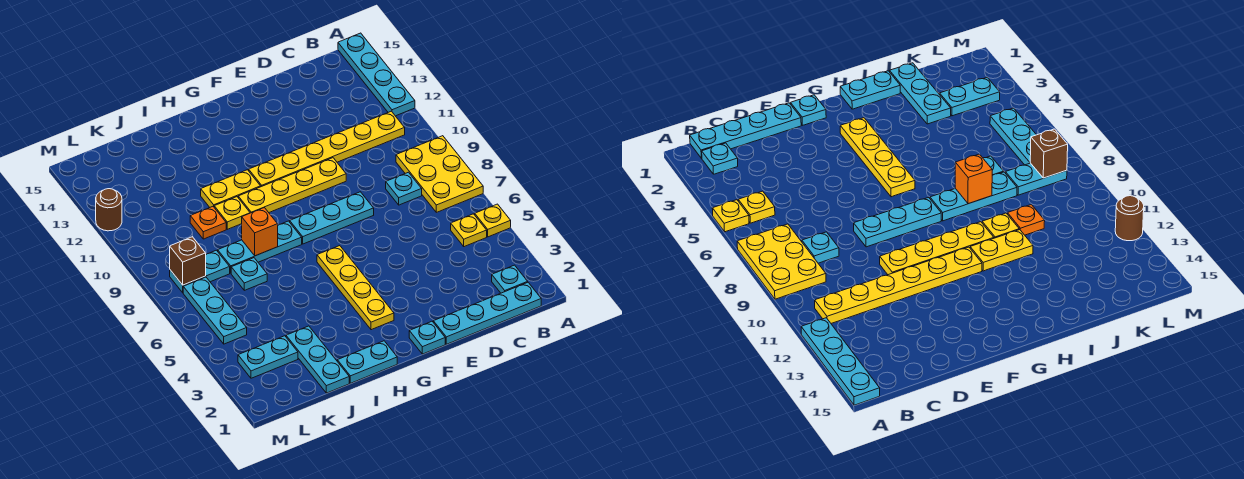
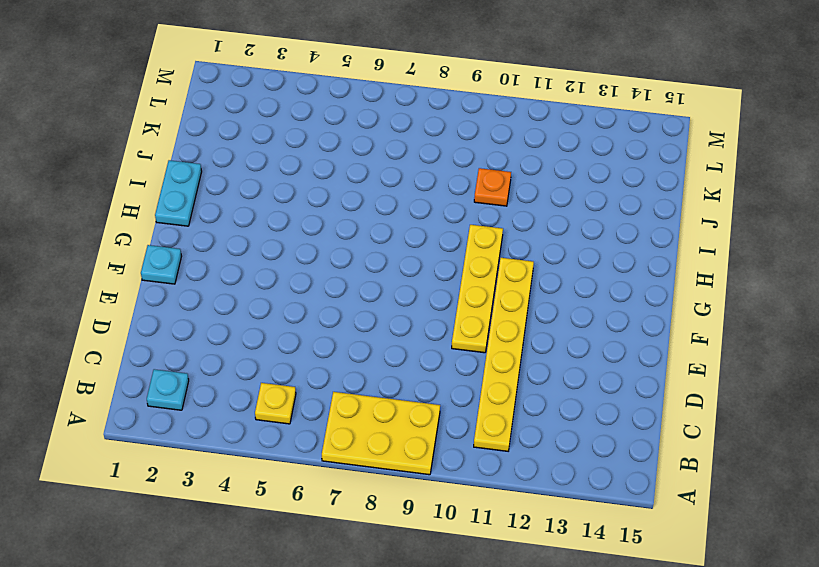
none -> yellow 1x1 plate [475,204,511,237]
none -> cyan 1x4 plate [338,33,415,116]
none -> cyan 1x4 plate [433,283,541,344]

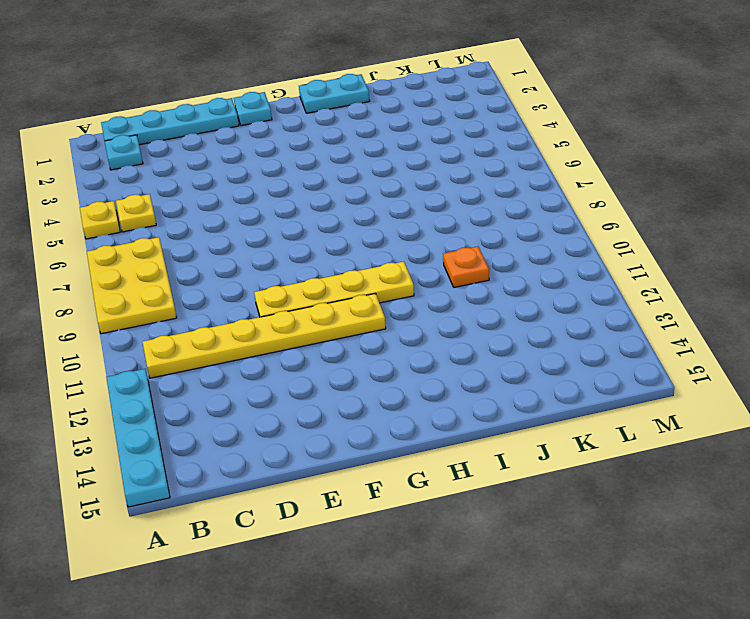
none -> cyan 1x1 plate [386,172,422,205]
none -> cyan 1x3 plate [290,192,374,244]
none -> yellow 1x4 plate [317,246,394,330]

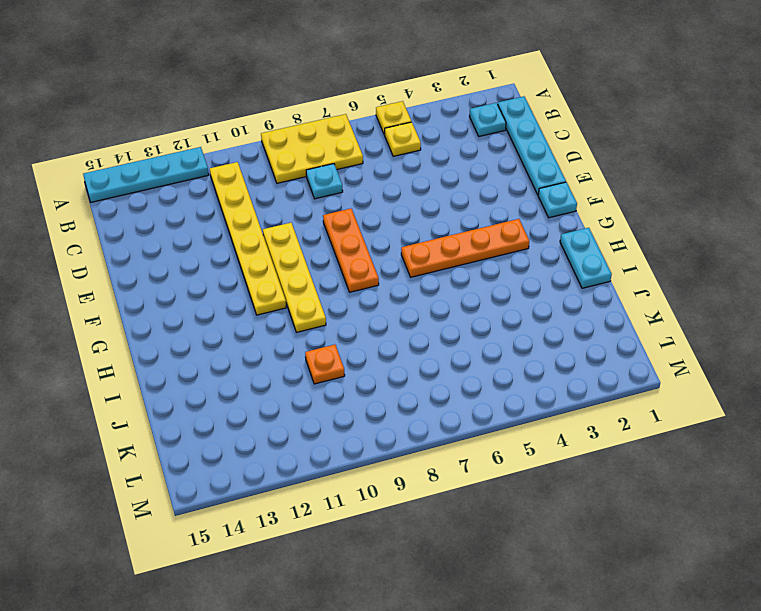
orange 1x3 plate [323,209,379,292] -> cyan 1x3 plate [290,192,374,244]
orange 1x4 plate [401,219,529,277] -> yellow 1x4 plate [317,246,394,330]
none -> cyan 1x3 plate [218,221,302,273]
none -> yellow 1x2 plate [201,170,261,207]
none -> yellow 1x1 plate [214,197,250,229]

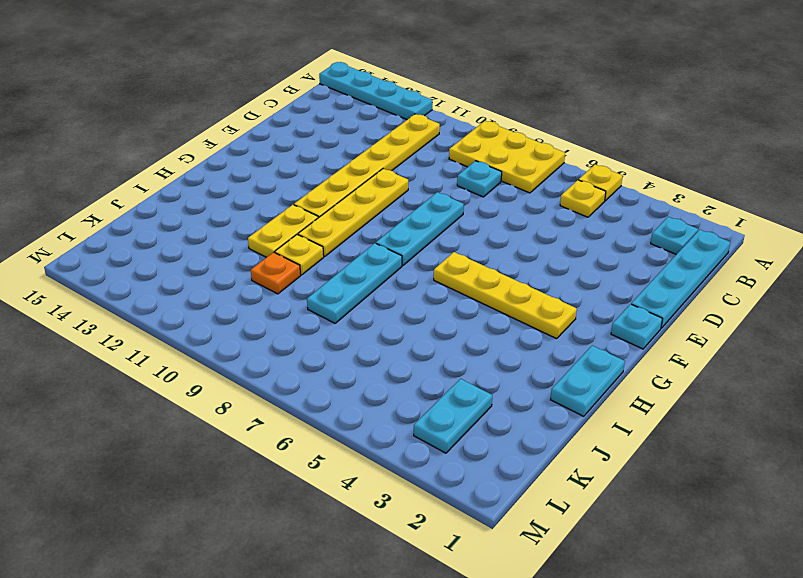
none -> cyan 1x3 plate [286,326,349,393]
none -> cyan 1x1 plate [231,258,267,290]
none -> cyan 1x2 plate [170,250,230,293]

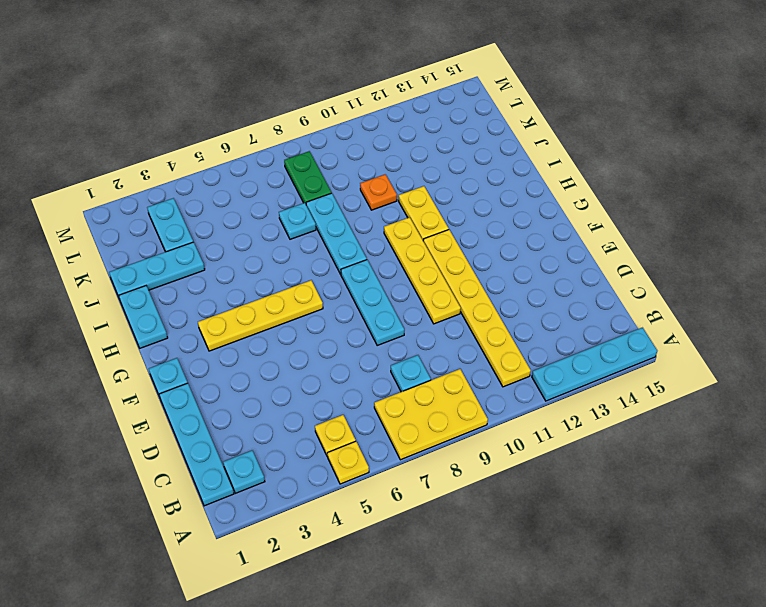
green 1x2 plate [284,151,331,204] -> cyan 1x2 plate [170,250,230,293]
none -> yellow 1x1 plate [214,197,250,229]
none -> cyan 1x3 plate [183,277,247,344]
none -> brown 1x1 round brick [96,189,122,231]

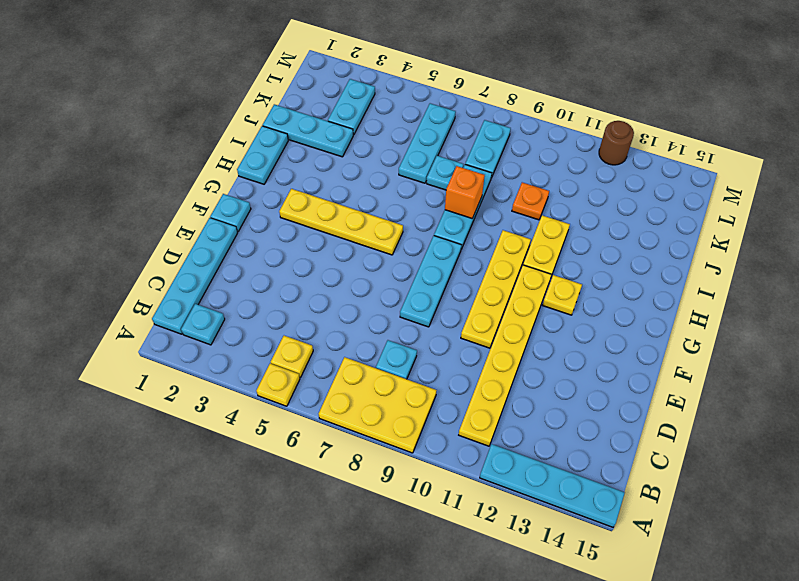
yellow 1x1 plate [543,275,582,315] -> yellow 1x1 plate moved to [214,197,250,229]
cyan 1x3 plate [399,103,456,183] -> cyan 1x3 plate turned to [183,277,247,344]
none -> brown 1x1 brick [170,237,206,285]

